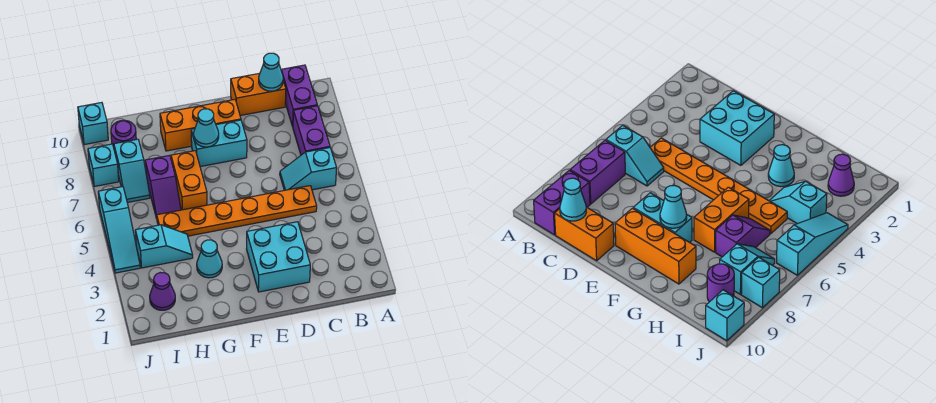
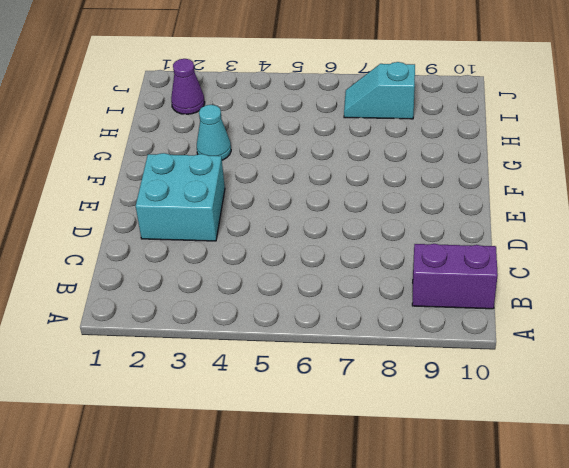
none -> cyan 1x2 slope [280,148,337,190]
none -> purple 1x2 brick [293,106,330,155]
none -> orange 1x6 plate [157,186,317,236]

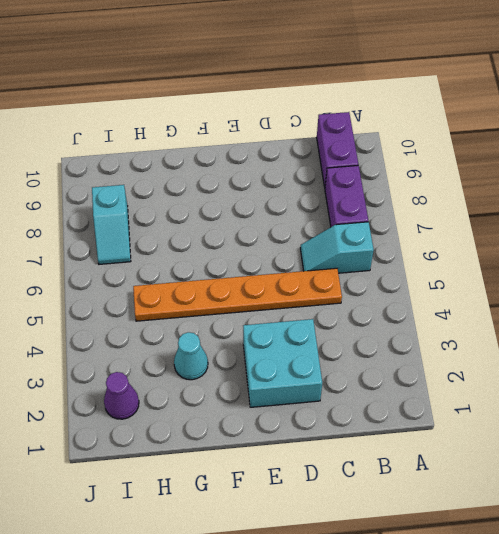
none -> orange 1x2 brick [231,73,286,116]
none -> cyan 1x2 brick [191,120,247,167]
none -> orange 1x3 brick [160,100,241,151]

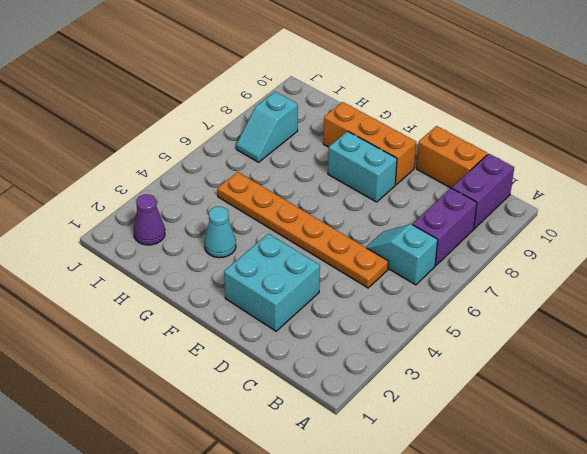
none -> orange 1x2 brick [171,151,207,210]
none -> cyan 1x2 slope [135,225,193,268]
none -> purple 1x2 slope [145,156,181,219]

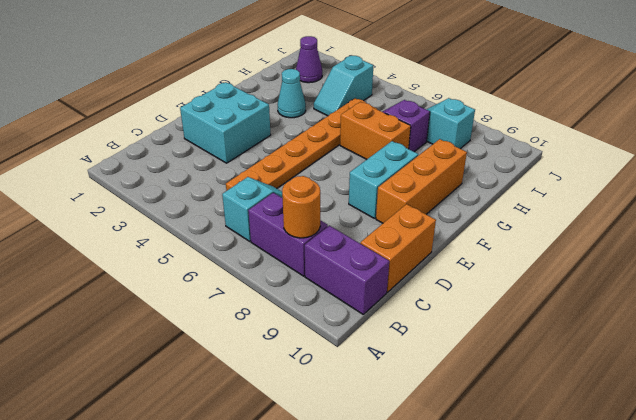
orange 1x1 round brick [282,176,320,238] -> none
none -> purple 1x1 round brick [111,120,136,148]
none -> cyan 1x3 slope [98,187,140,273]
none -> cyan 1x1 brick [88,144,119,186]

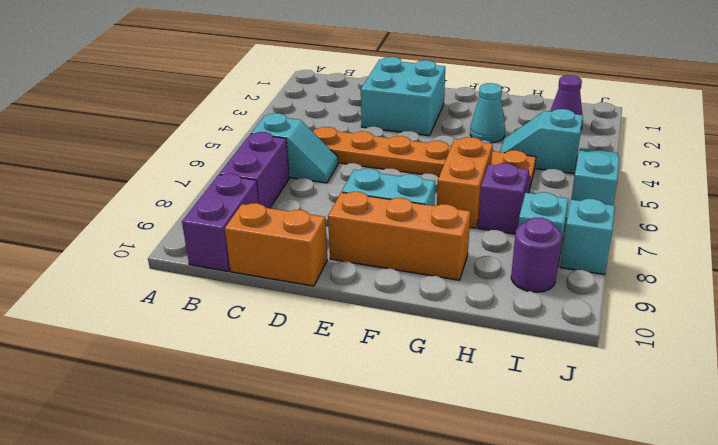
none -> cyan 1x1 brick [78,103,108,145]
none -> cyan 1x1 cone [259,53,283,91]
none -> cyan 1x1 cone [194,109,219,147]

